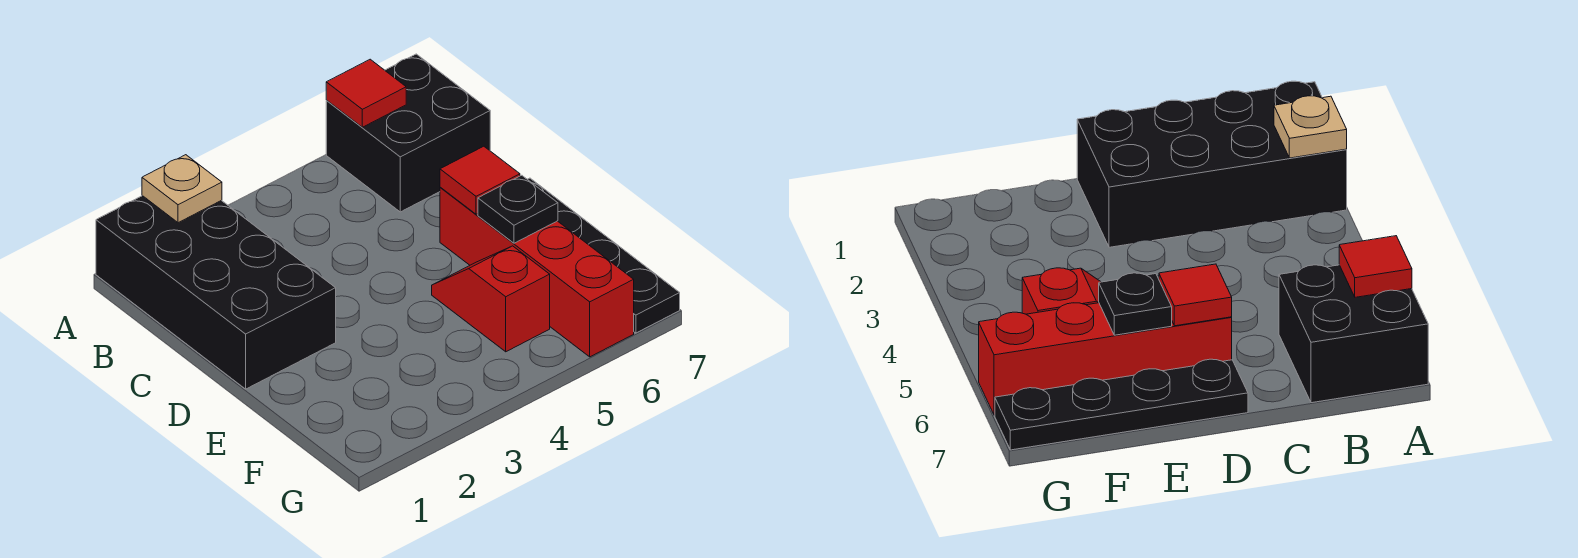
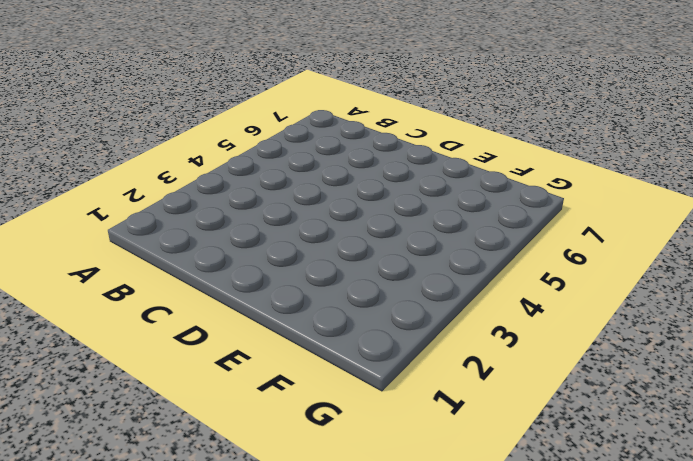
none -> black 2x4 brick [96,196,336,389]
none -> black 2x2 brick [326,54,490,212]

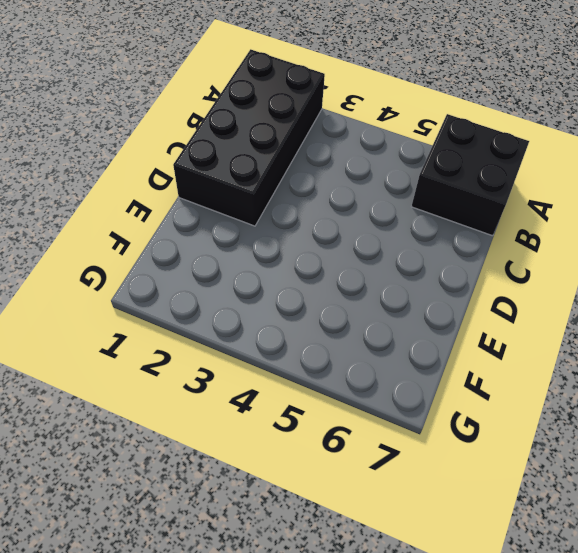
none -> red 1x4 brick [440,187,634,357]
none -> black 1x4 plate [528,178,680,333]

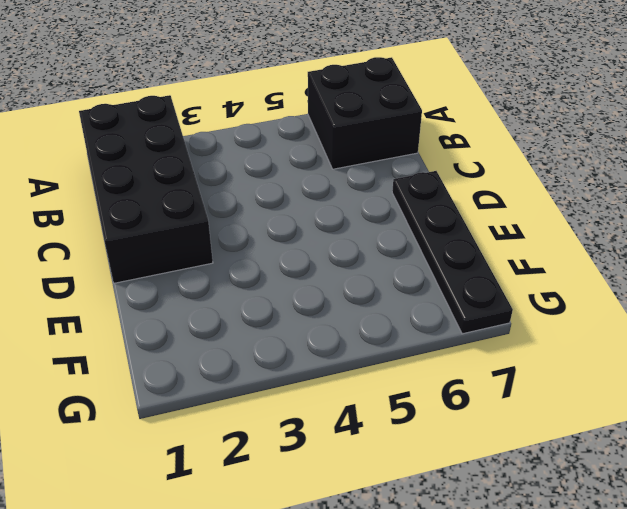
none -> red 1x4 brick [440,187,634,357]
none -> red 1x2 slope [432,246,550,352]

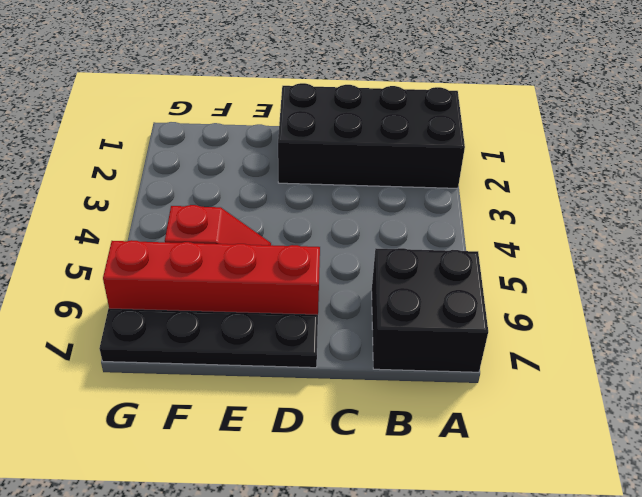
none -> tan 1x1 plate [142,155,222,223]
none -> red 1x1 tile [326,59,406,127]

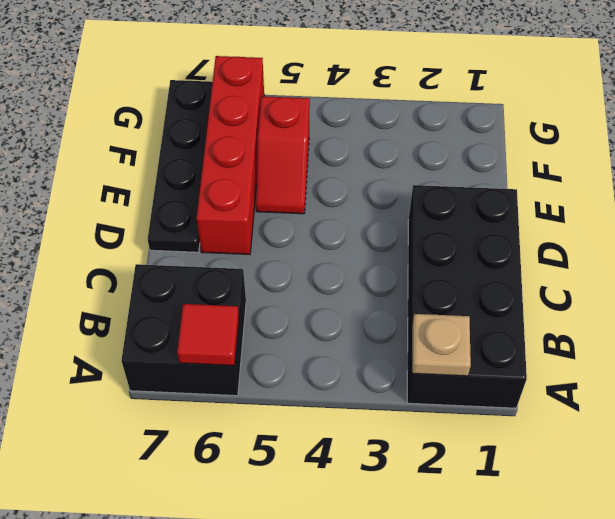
none -> red 1x1 tile [440,146,520,214]
none -> black 1x1 plate [478,175,558,243]

